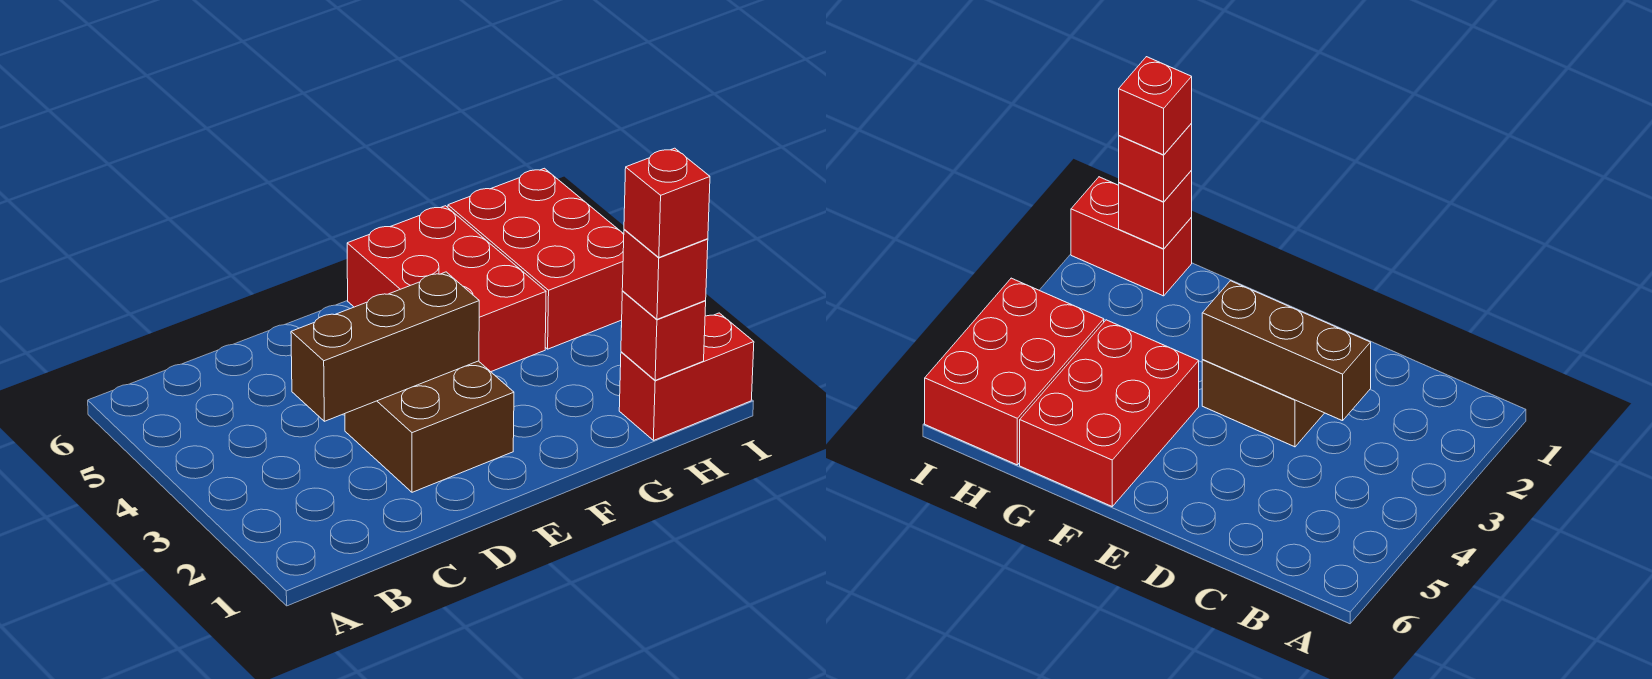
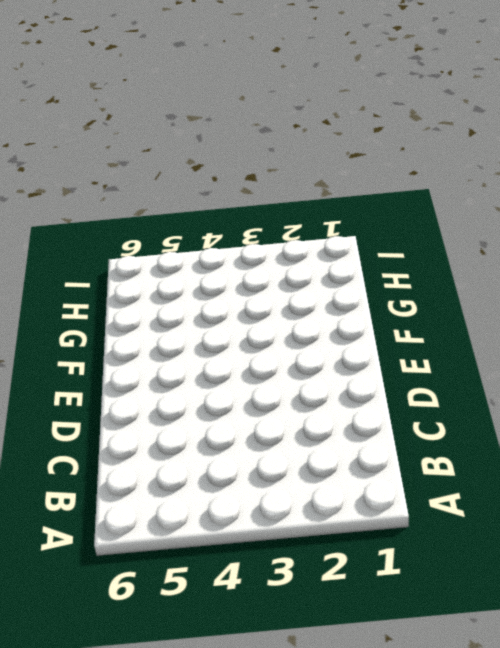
none -> brown 2x2 brick [345,361,514,492]
none -> red 2x3 brick [347,206,546,372]

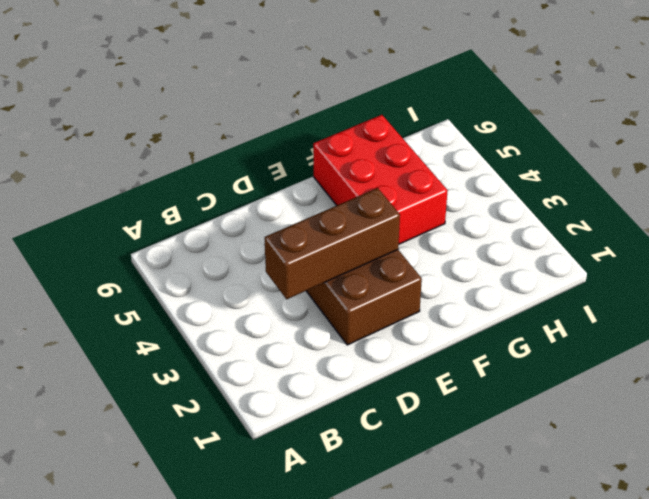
none -> red 1x2 brick [619,313,754,440]
none -> red 2x3 brick [448,168,624,349]

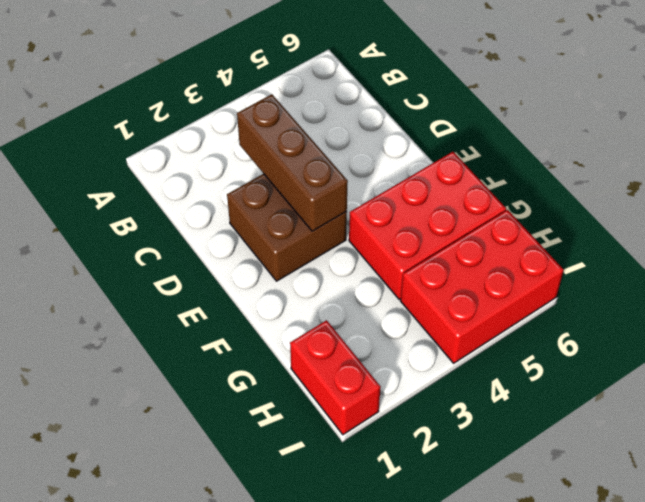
none -> red 1x1 brick [621,291,706,380]
none -> red 1x1 brick [622,229,708,319]

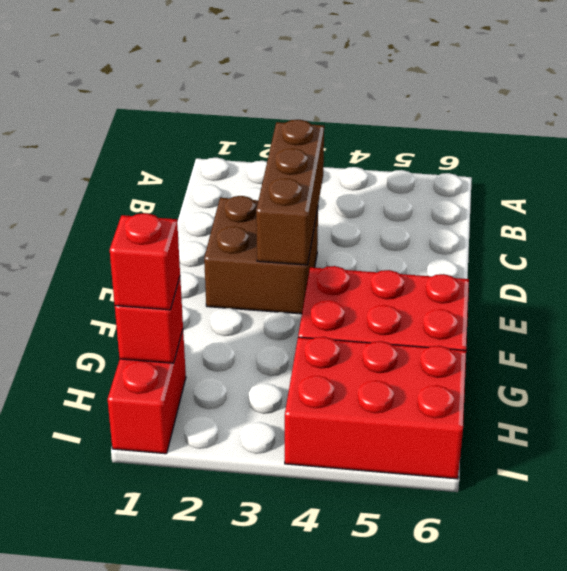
none -> red 1x1 brick [624,148,710,257]

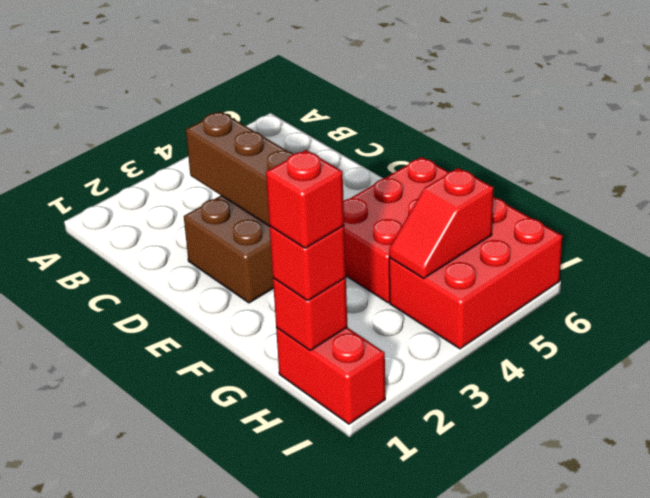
red 1x2 slope [389,168,494,278] -> none

